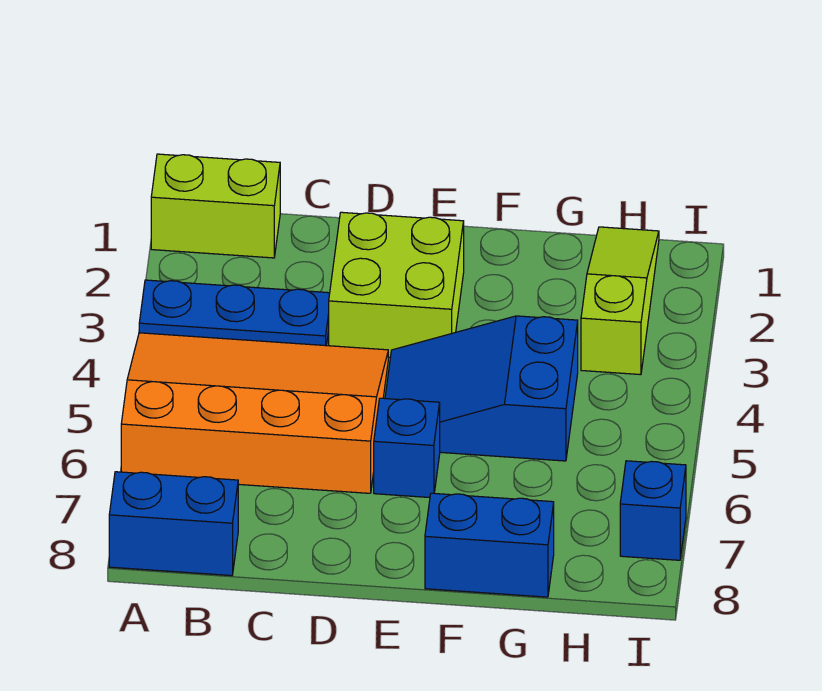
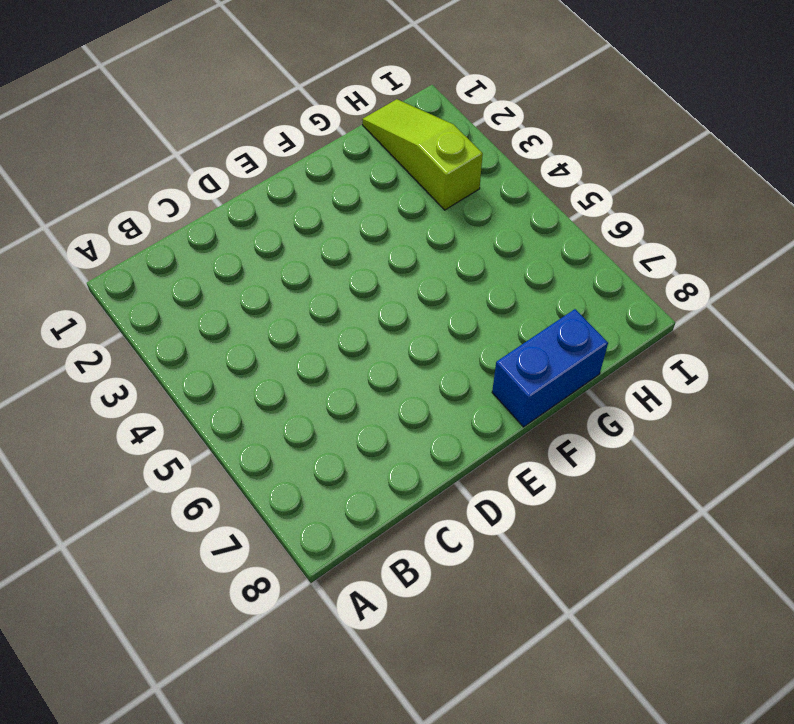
none -> lime 1x2 brick [151,154,280,258]
none -> blue 1x3 plate [139,280,330,346]

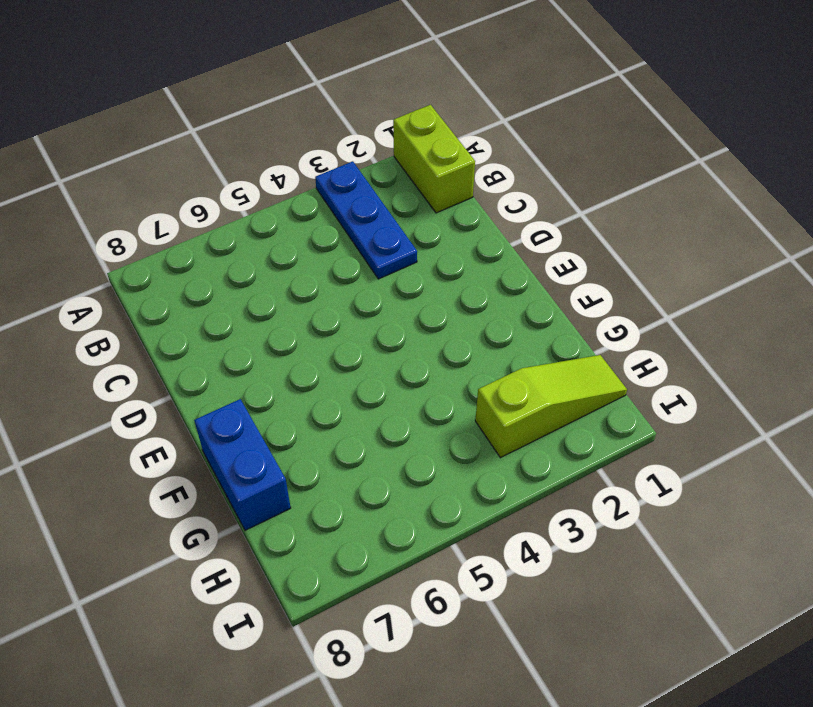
none -> orange 3x4 slope [121,333,388,493]
none -> blue 1x2 brick [109,472,238,576]

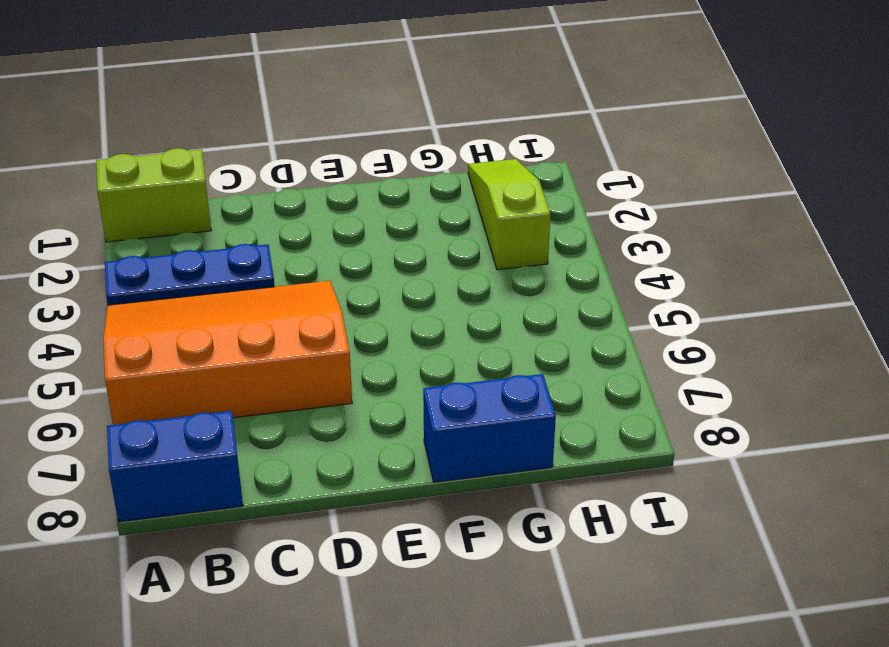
none -> lime 2x2 brick [329,212,464,357]
none -> blue 2x3 slope [385,316,578,461]

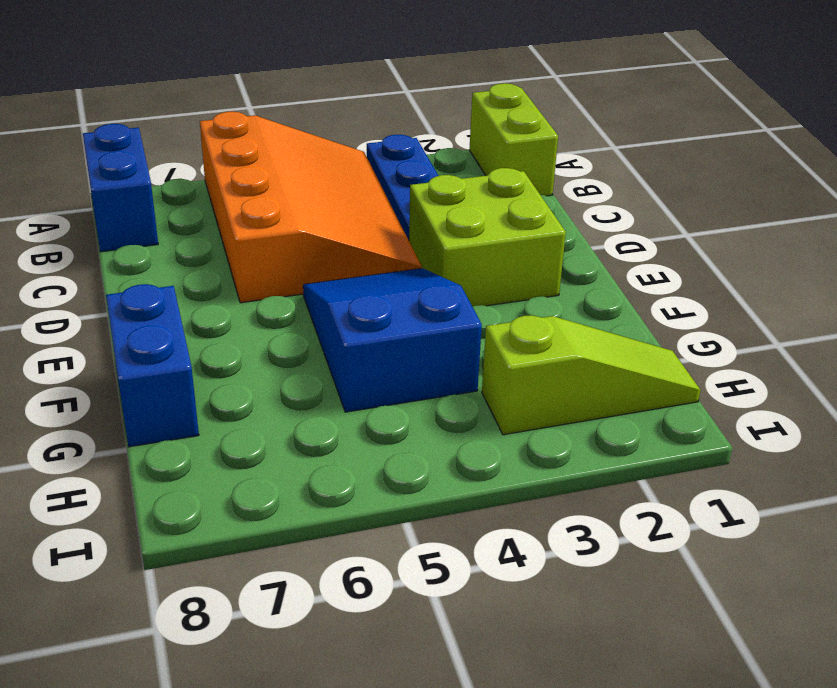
none -> blue 1x1 brick [374,398,440,498]
none -> blue 1x1 brick [620,461,686,560]

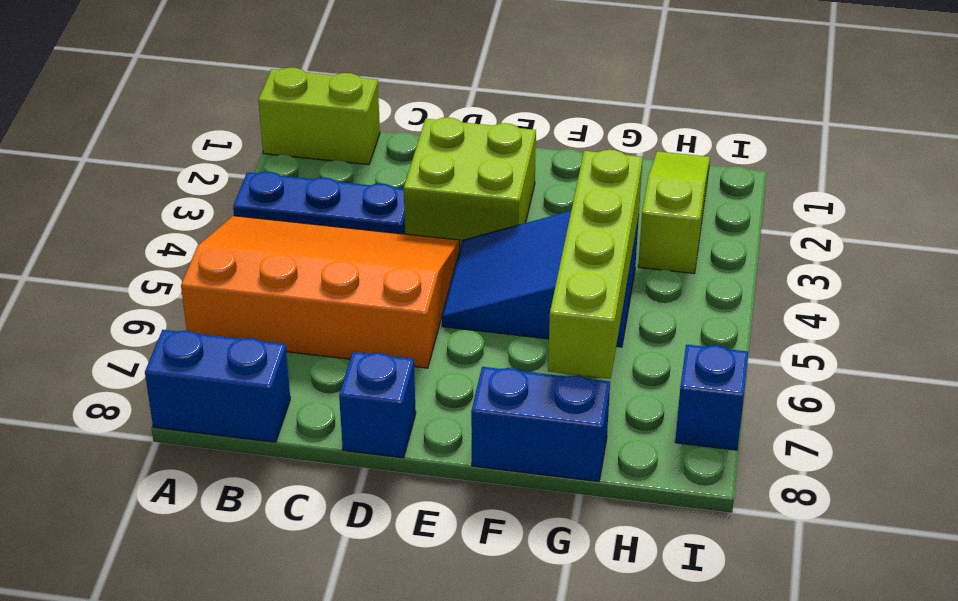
blue 1x1 brick [339,352,416,458] -> blue 1x1 brick moved to [374,398,440,498]
lime 1x4 brick [548,150,643,379] -> none

